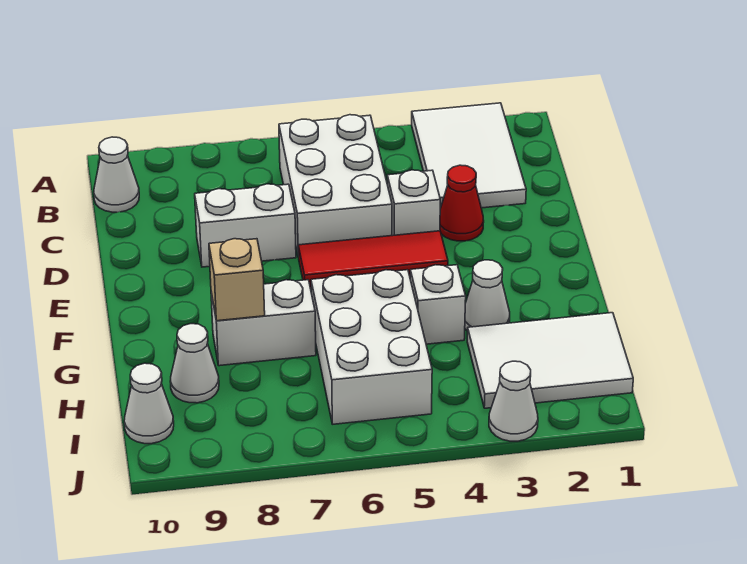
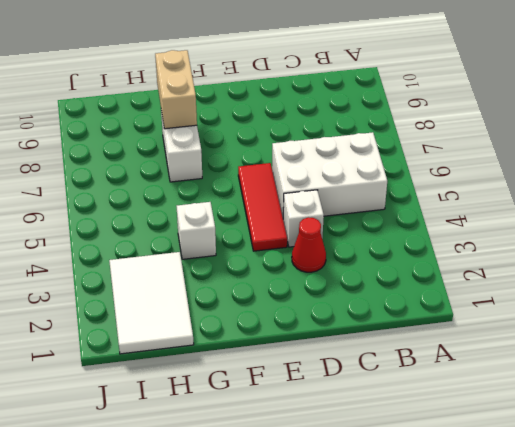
tan 1x2 brick [155,50,197,129] -> tan 1x1 brick [209,239,265,321]
none -> white 2x3 tile [412,103,526,209]
none -> white 1x1 cone [94,137,139,212]
none -> white 1x2 brick [195,184,296,267]

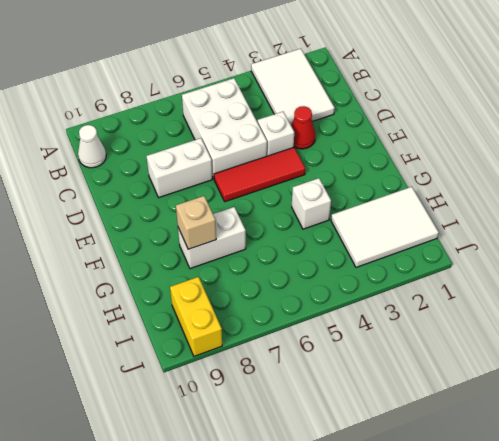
yellow 1x2 brick [170,277,222,356] -> none
none -> white 1x1 cone [465,260,510,331]
none -> white 2x3 brick [311,270,432,424]
none -> white 1x1 cone [170,324,219,403]

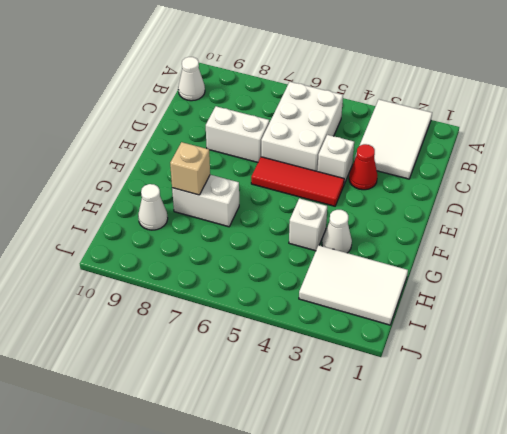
none -> white 2x3 brick [311,270,432,424]
none -> white 1x1 cone [124,363,174,444]
none -> white 1x1 cone [489,361,538,441]

